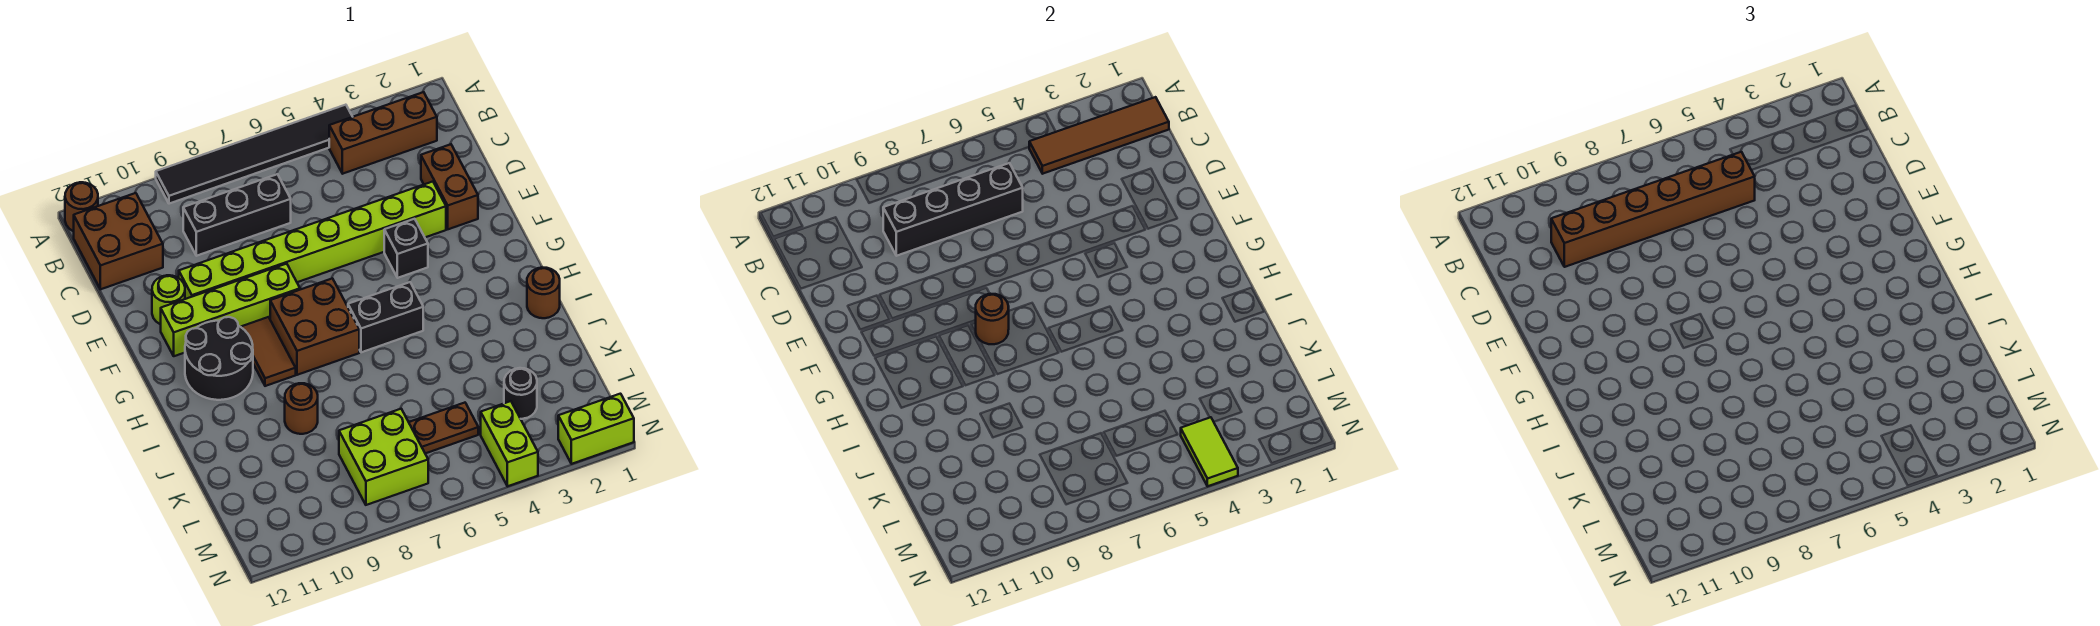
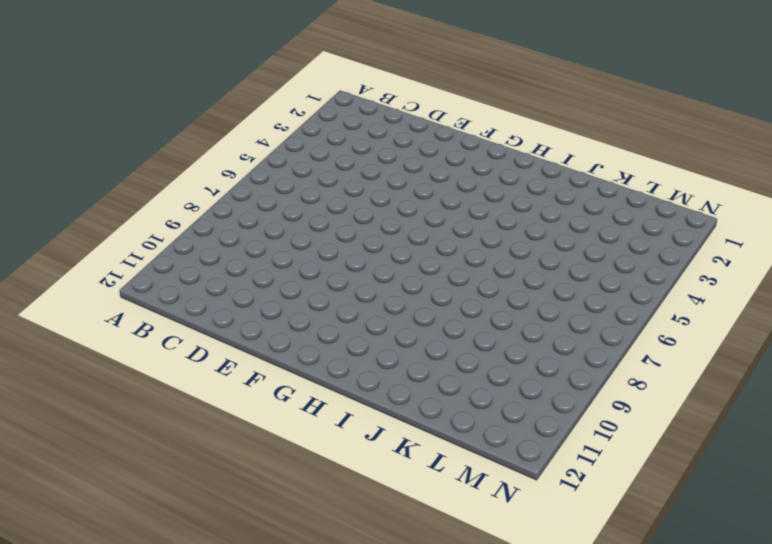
none -> black 1x6 tile [156,105,352,204]
none -> brown 1x1 round brick [65,182,98,231]
none -> brown 1x3 brick [329,92,437,174]

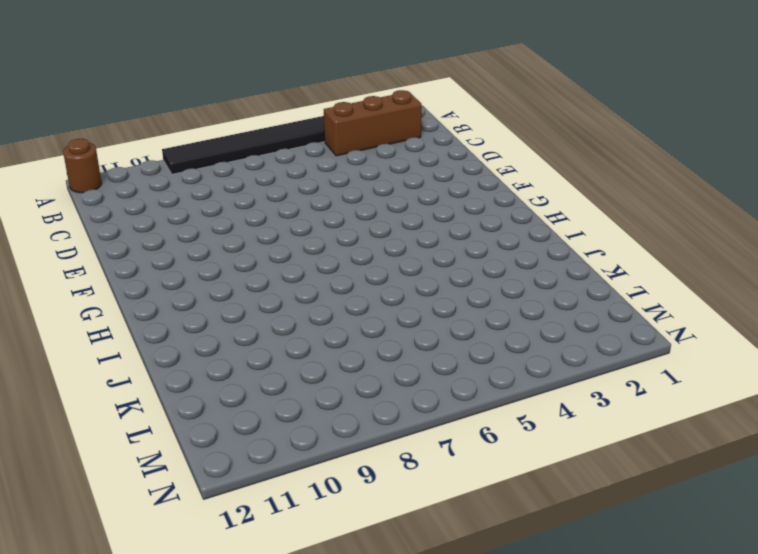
none -> brown 2x2 brick [74,193,163,289]
none -> black 1x3 brick [183,174,291,256]
none -> brown 1x2 brick [421,144,478,229]

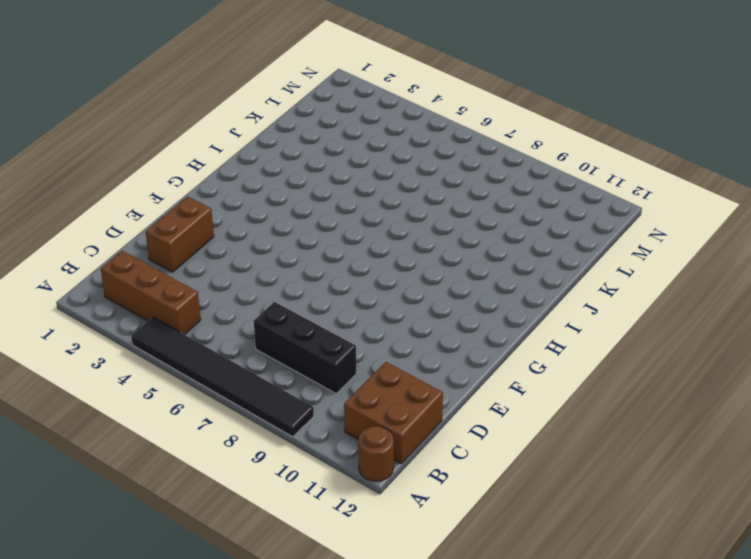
none -> lime 1x8 brick [179,182,446,299]
none -> lime 1x1 round brick [152,275,185,324]
none -> black 1x1 brick [384,219,428,278]

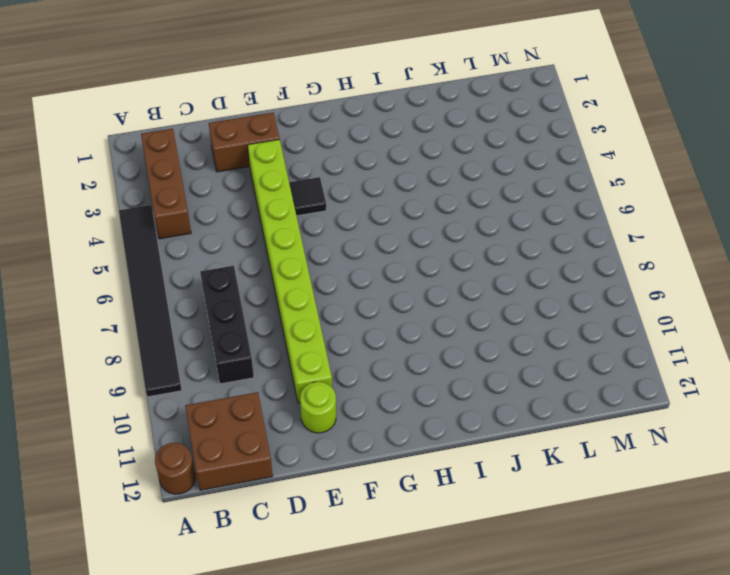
black 1x1 tile [289,177,326,216] -> black 1x1 brick [384,219,428,278]
none -> lime 1x4 brick [161,264,300,356]
none -> brown 2x2 brick [270,278,359,375]
none -> brown 1x2 tile [241,317,296,386]

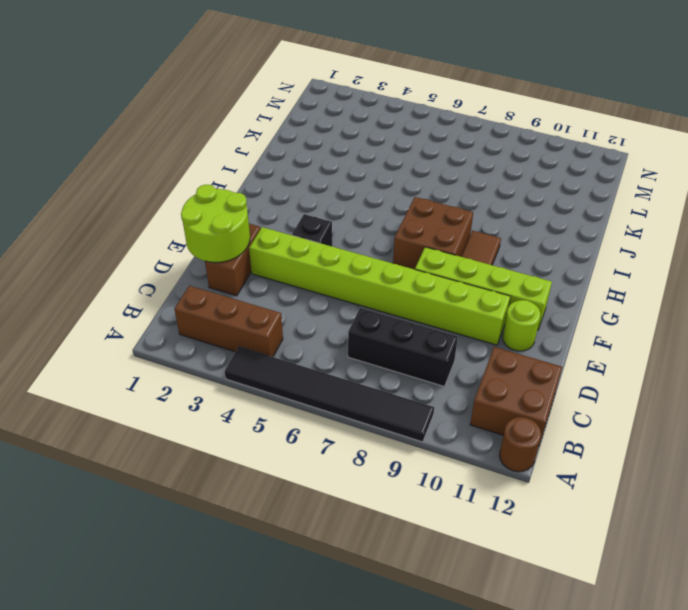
lime 2x2 round brick [181,185,250,262] -> none
none -> black 2x2 round brick [185,317,253,400]
none -> black 1x2 brick [348,282,423,352]
none -> brown 1x1 round brick [527,267,560,318]

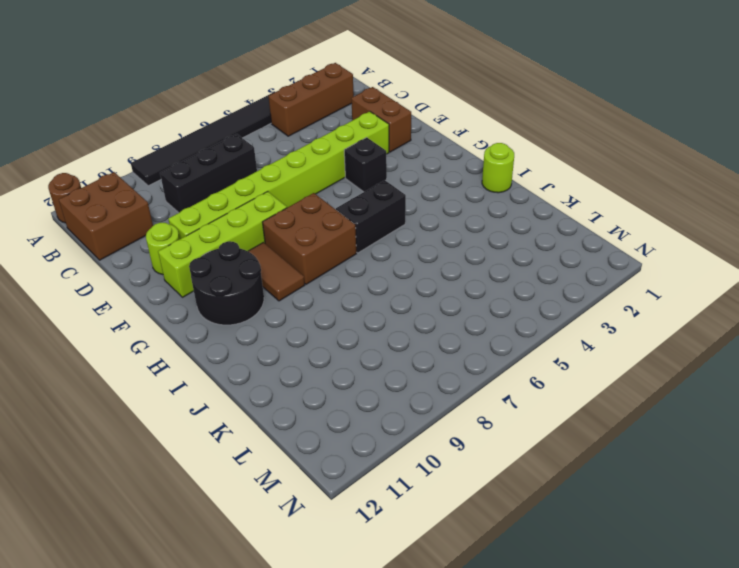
lime 1x1 round brick [482,143,514,193] -> brown 1x1 round brick [527,267,560,318]
none -> brown 1x1 round brick [285,383,318,434]
none -> black 1x1 round brick [504,368,537,419]
none -> brown 1x2 plate [409,403,478,453]

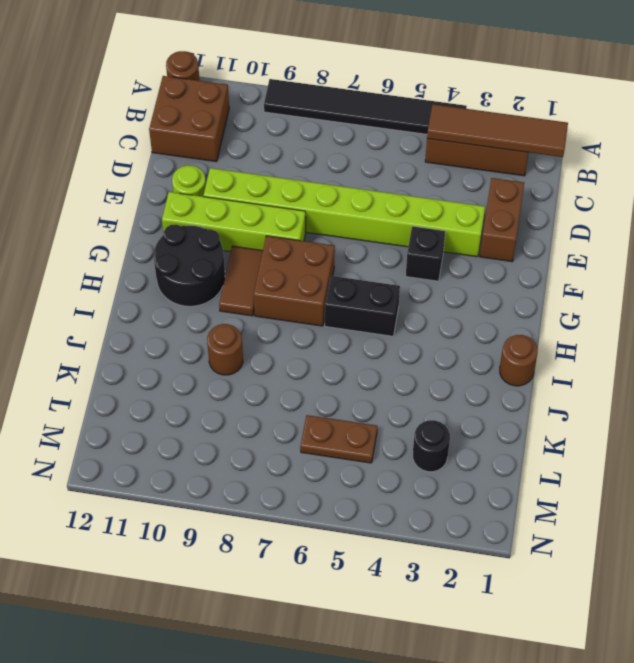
none -> black 1x3 brick [183,174,291,256]
none -> lime 2x2 brick [339,409,428,505]
none -> lime 1x2 brick [481,401,538,486]

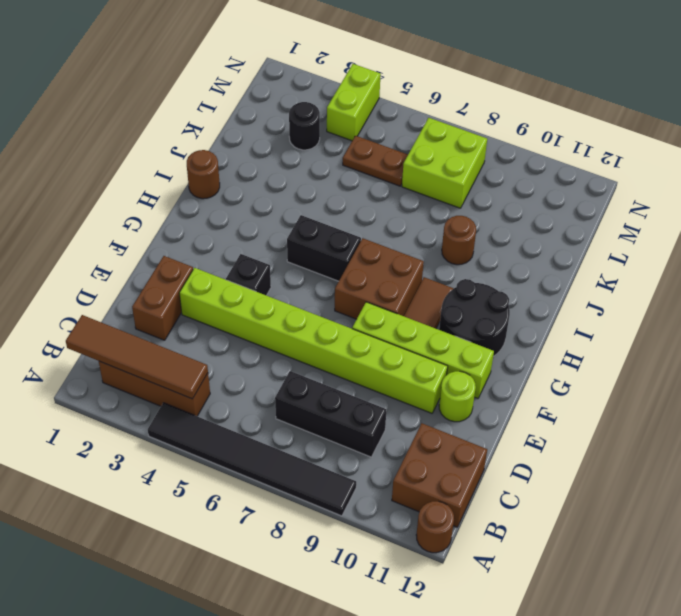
none -> lime 1x2 brick [558,394,634,464]
none -> black 1x4 brick [883,163,1023,256]
none -> brown 1x1 round brick [975,294,1009,344]

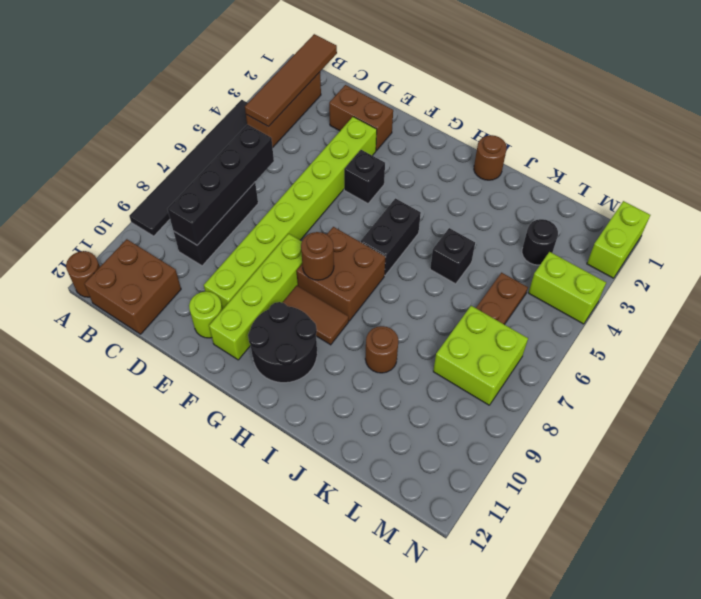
black 1x1 brick [430,228,475,284] -> none
none -> lime 1x2 tile [1181,417,1238,486]
none -> brown 1x6 brick [1551,152,1755,267]

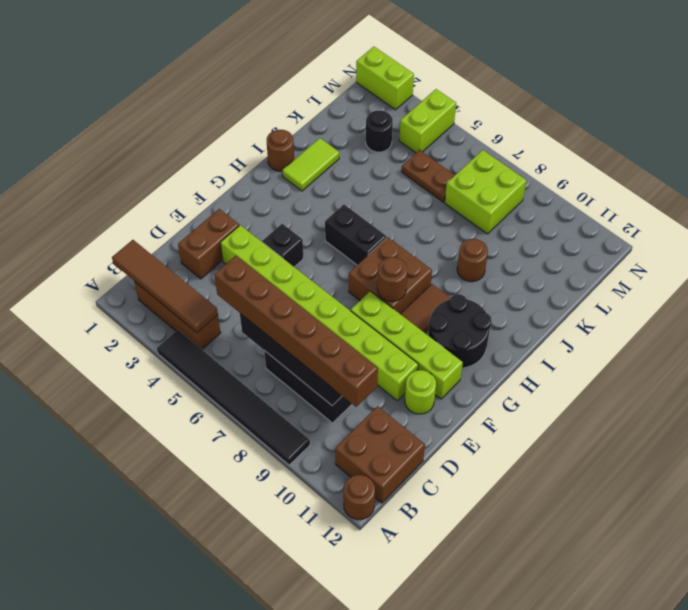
lime 1x2 tile [282,138,339,191] -> lime 1x2 tile moved to [1181,417,1238,486]

